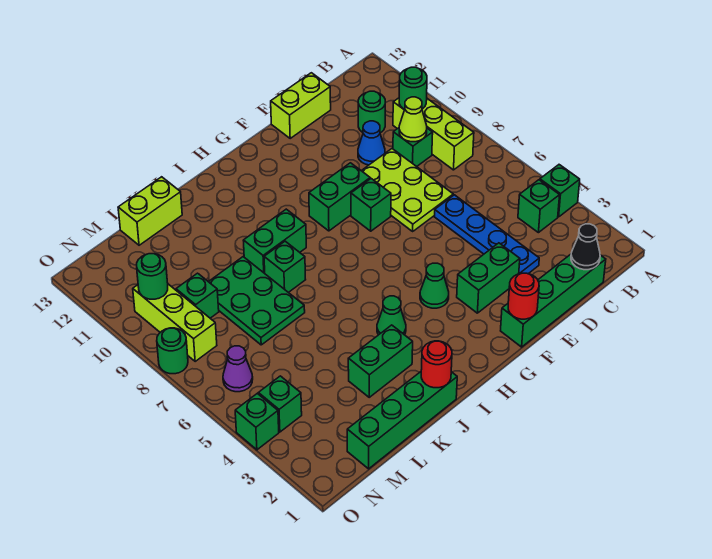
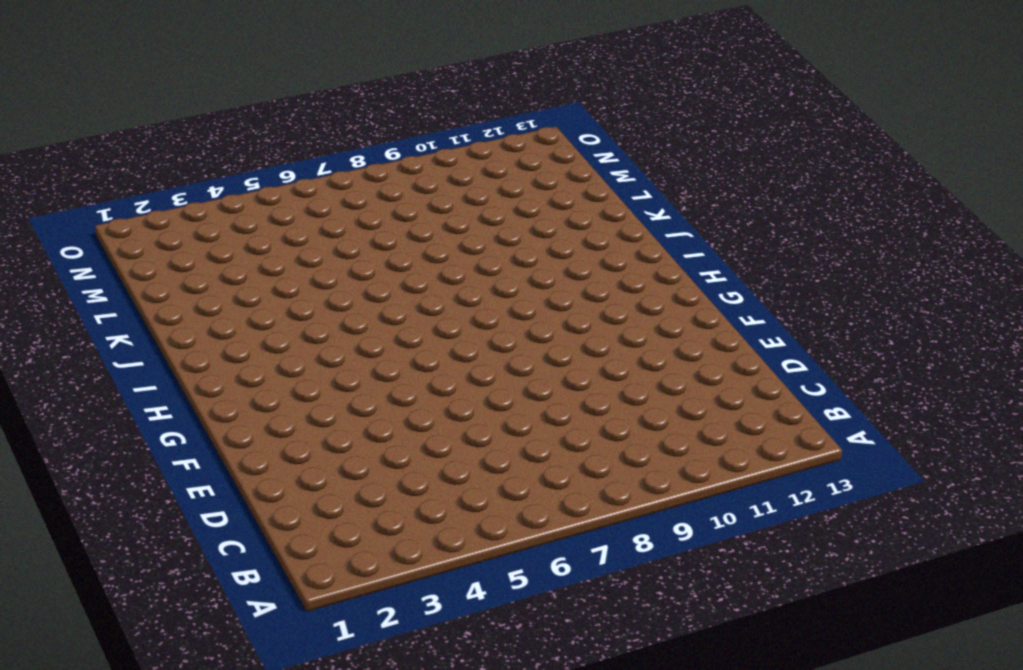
none -> green 1x1 brick [540,165,580,217]
none -> green 1x1 brick [518,180,560,233]
none -> lime 1x3 brick [393,98,474,170]
none -> green 1x4 brick [501,254,606,347]

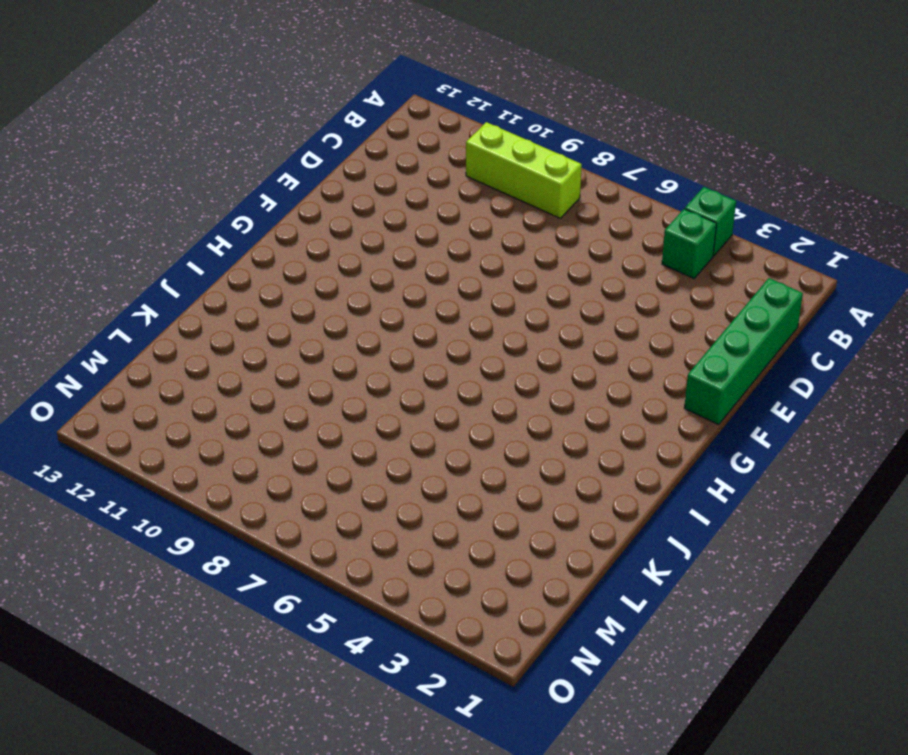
none -> green 1x1 brick [393,128,433,167]
none -> green 1x1 round brick [358,91,385,133]
none -> blue 1x4 plate [434,195,539,274]
none -> lime 2x3 plate [362,149,453,231]

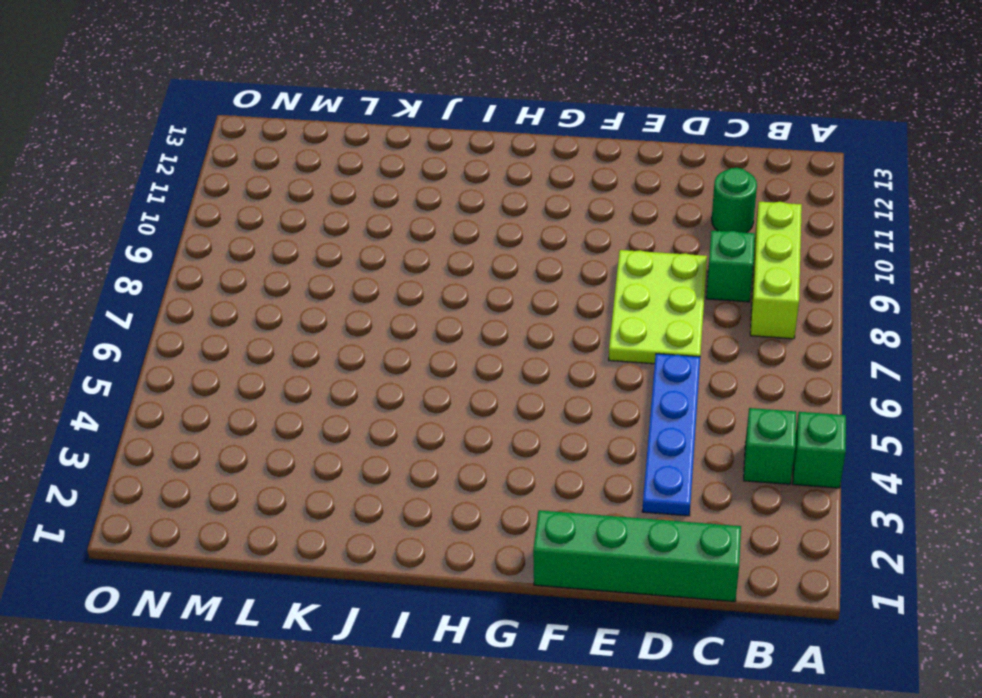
none -> blue 1x1 cone [358,121,385,165]
none -> lime 1x2 brick [271,73,331,138]
none -> green 1x2 brick [457,243,520,313]
none -> green 1x1 brick [351,179,391,231]

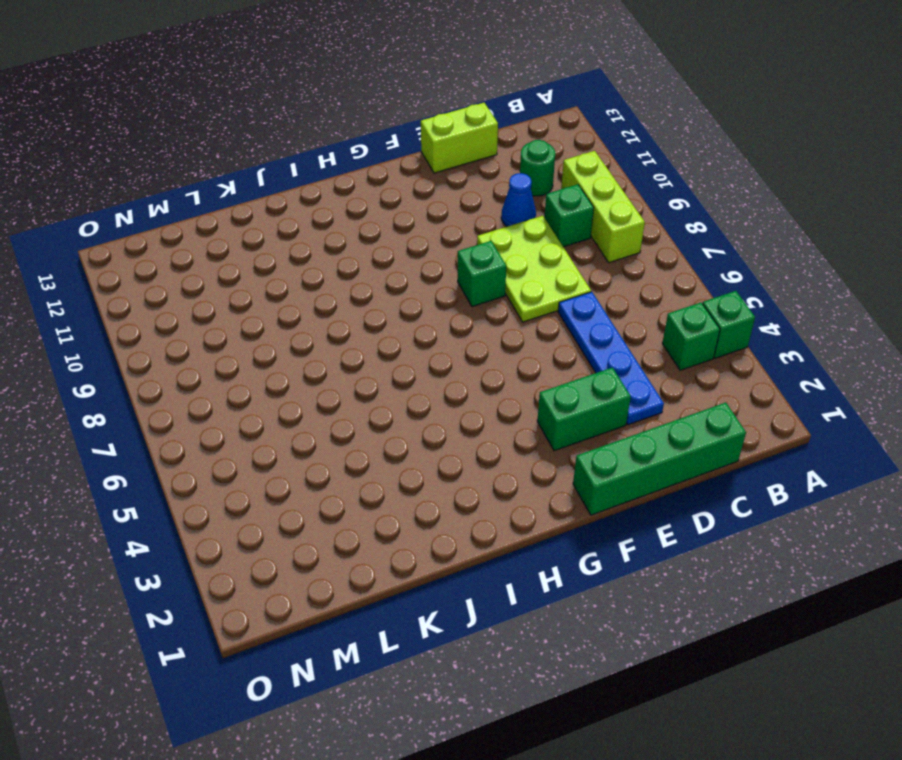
none -> green 1x2 brick [309,163,370,231]
none -> green 1x1 cone [420,263,449,308]
none -> green 1x1 cone [377,296,406,335]
none -> green 1x2 brick [243,209,306,273]

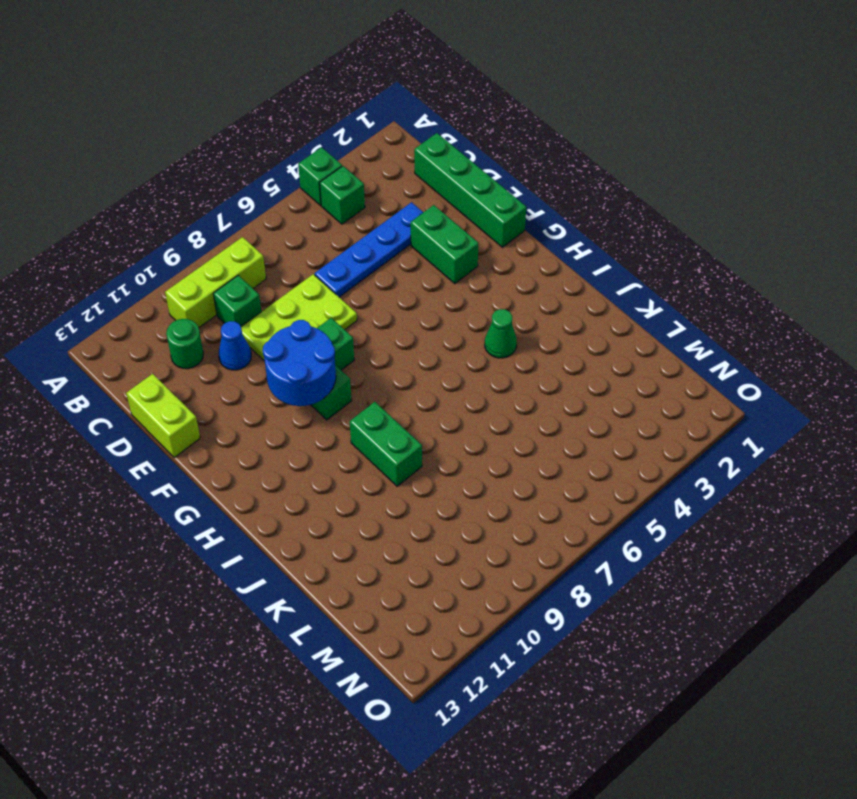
blue 2x2 round brick [263,320,336,406] -> none
none -> green 1x1 cone [420,263,449,308]
none -> green 1x4 brick [347,372,457,469]
none -> green 1x2 brick [348,325,413,397]
none -> green 1x1 brick [264,241,306,293]

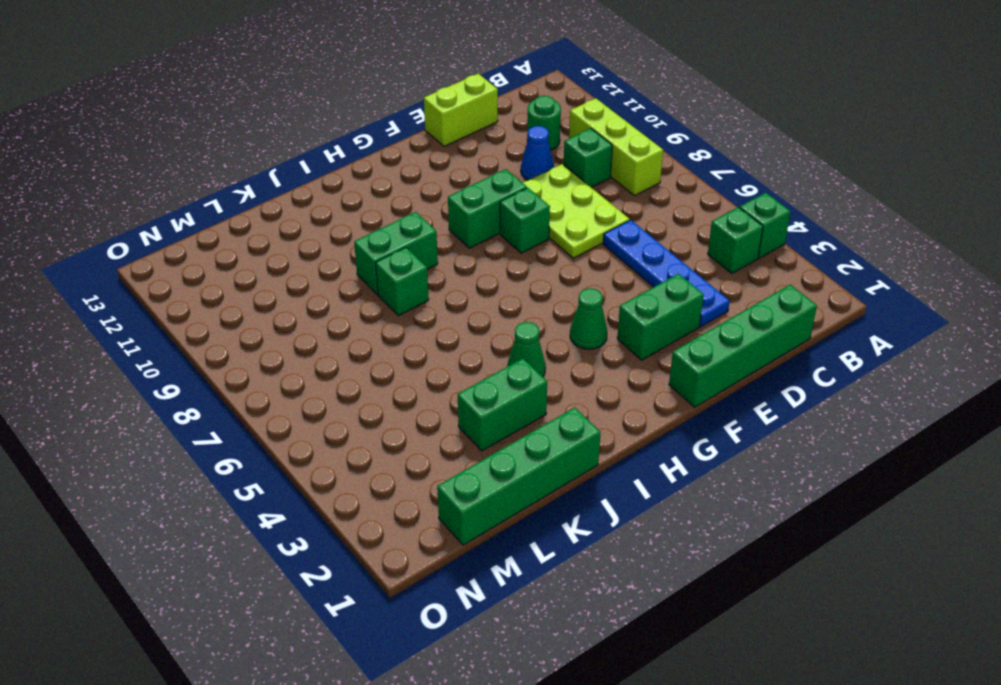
none -> green 2x3 plate [208,257,305,345]
none -> lime 1x2 brick [118,177,182,245]
none -> green 1x1 brick [176,273,219,318]
none -> green 1x1 brick [258,376,302,432]

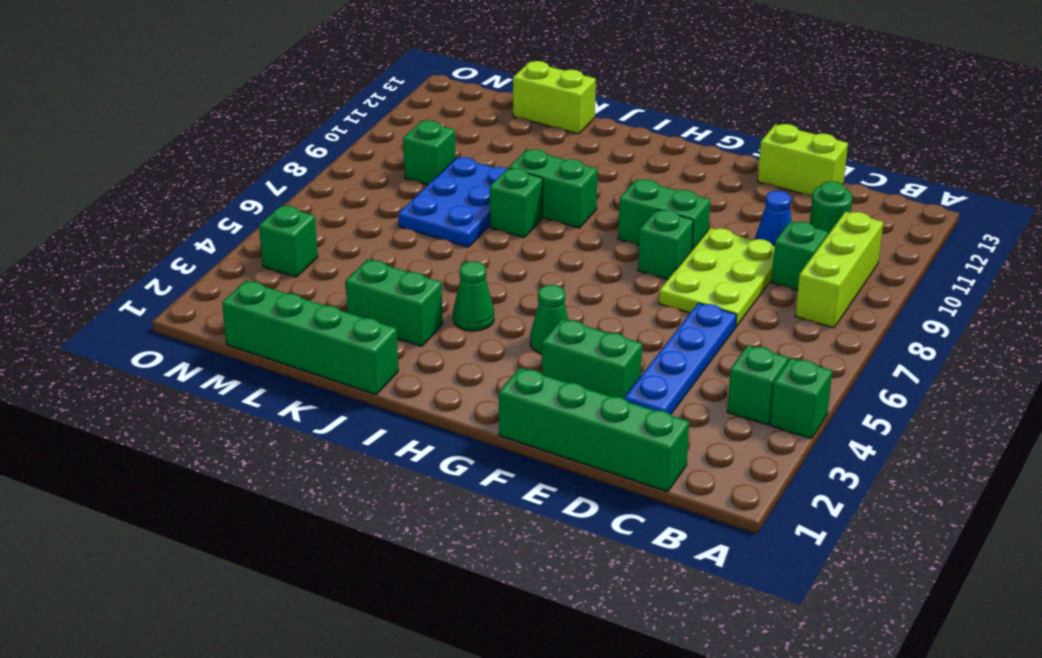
blue 2x3 plate [398,157,507,247] -> green 2x3 plate [208,257,305,345]
none -> purple 1x1 cone [223,346,253,392]
none -> lime 1x3 brick [133,284,217,361]
none -> green 1x1 brick [235,393,279,450]
none -> green 1x1 round brick [157,328,188,374]

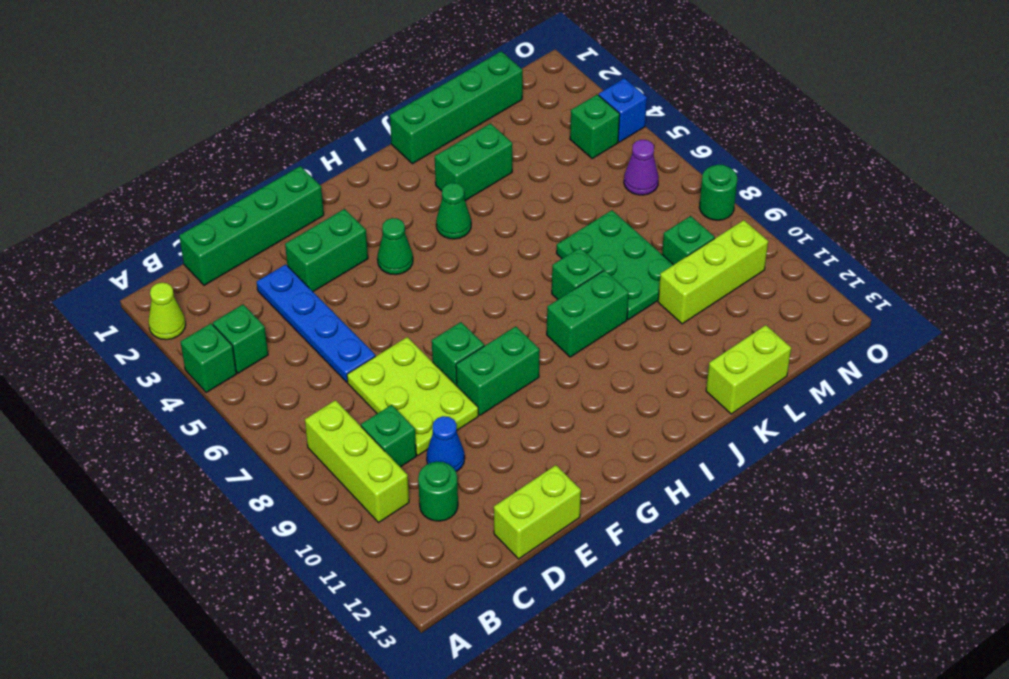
lime 1x1 cone [148,283,186,340] -> lime 1x1 cone moved to [399,97,427,142]
lime 1x3 brick [658,220,768,324] -> lime 1x3 brick turned to [133,284,217,361]
blue 1x1 brick [599,78,647,142] -> green 1x1 brick [235,393,279,450]
none -> green 1x1 round brick [399,67,427,109]
none -> black 1x1 cone [571,224,600,270]
none -> red 1x1 round brick [508,273,539,319]
none -> red 1x1 round brick [421,341,452,388]

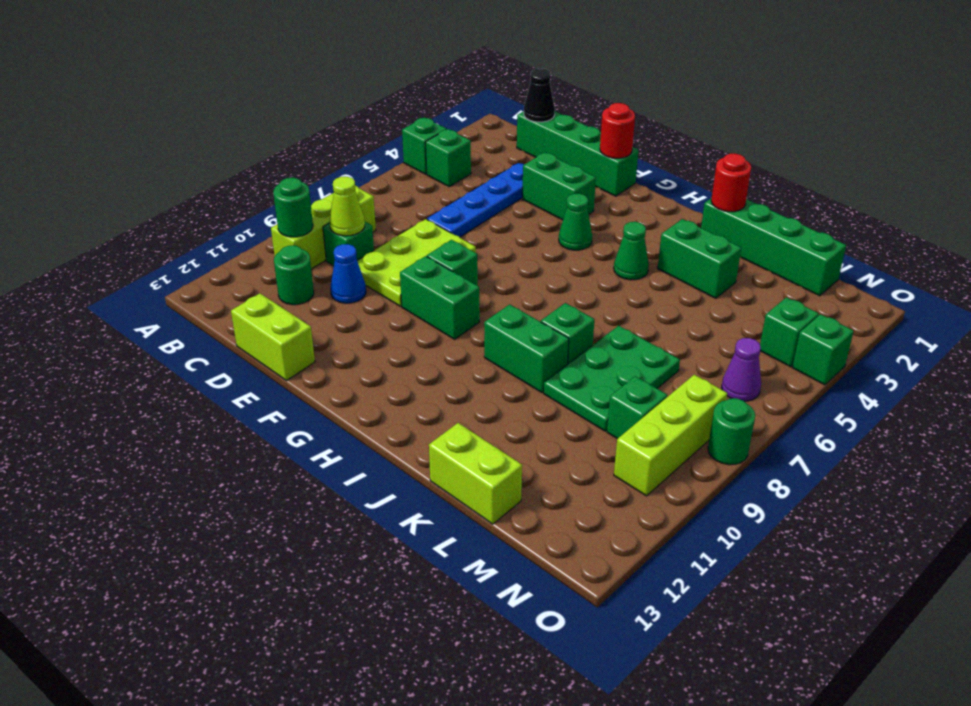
none -> green 1x1 round brick [137,254,168,299]

